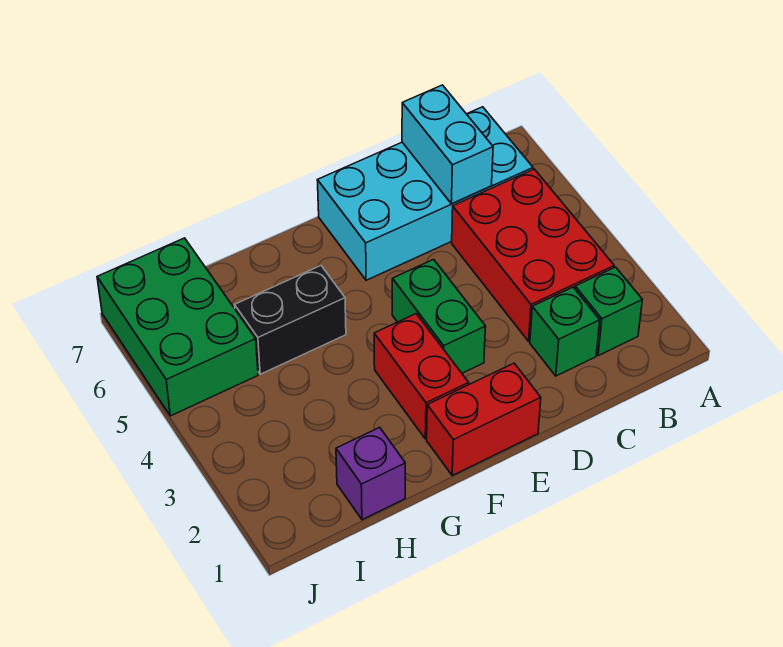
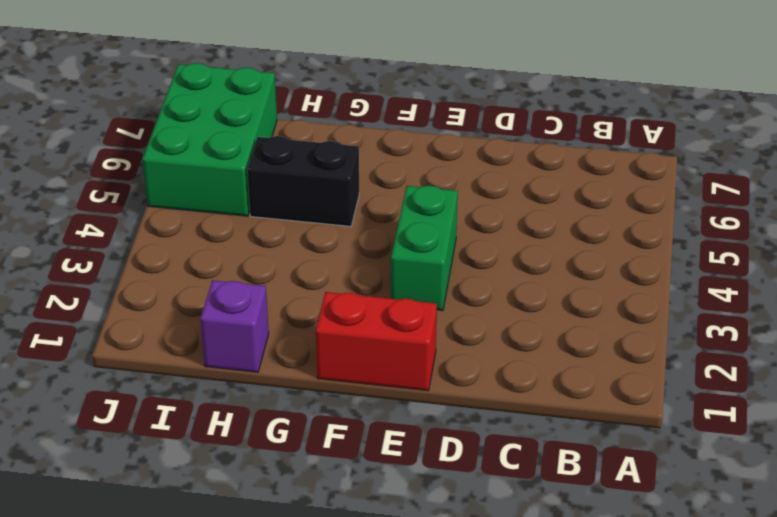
none -> green 1x1 brick [575,267,642,355]
none -> red 2x3 brick [452,169,614,341]

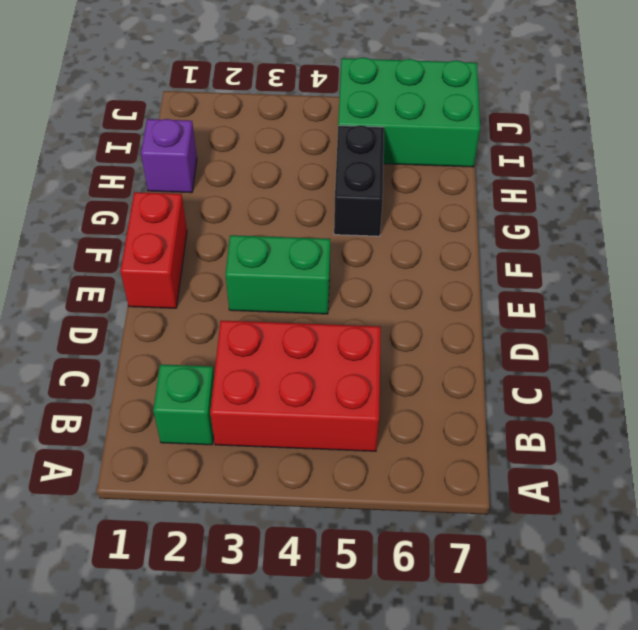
none -> cyan 2x4 brick [317,107,533,280]
none -> green 1x1 brick [530,287,600,376]

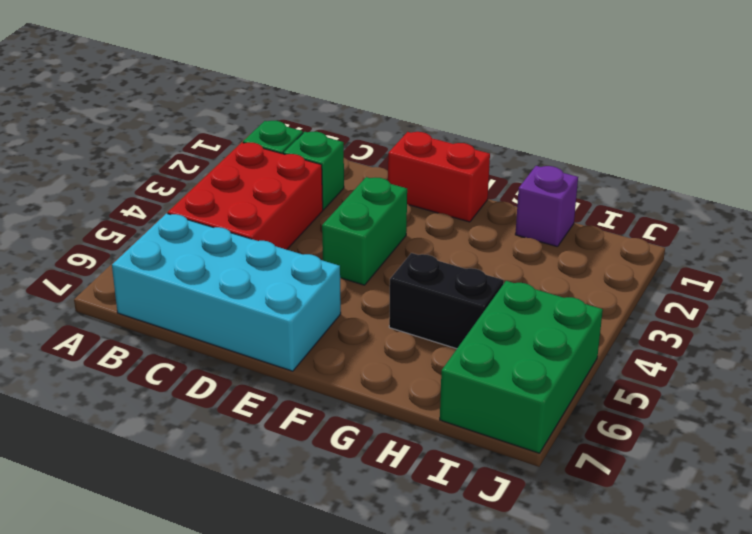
none -> red 1x2 brick [374,314,469,439]
none -> cyan 1x2 brick [402,85,493,204]

